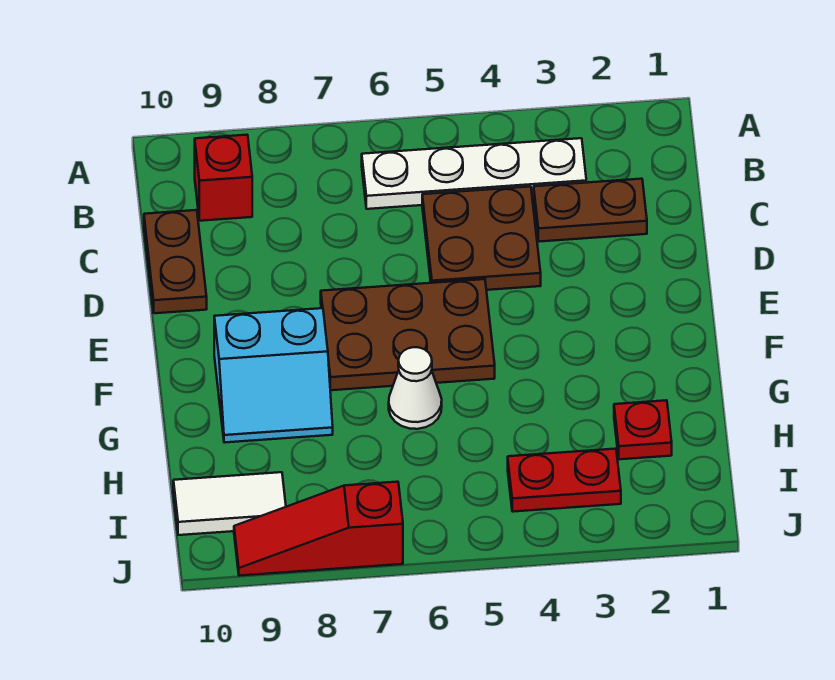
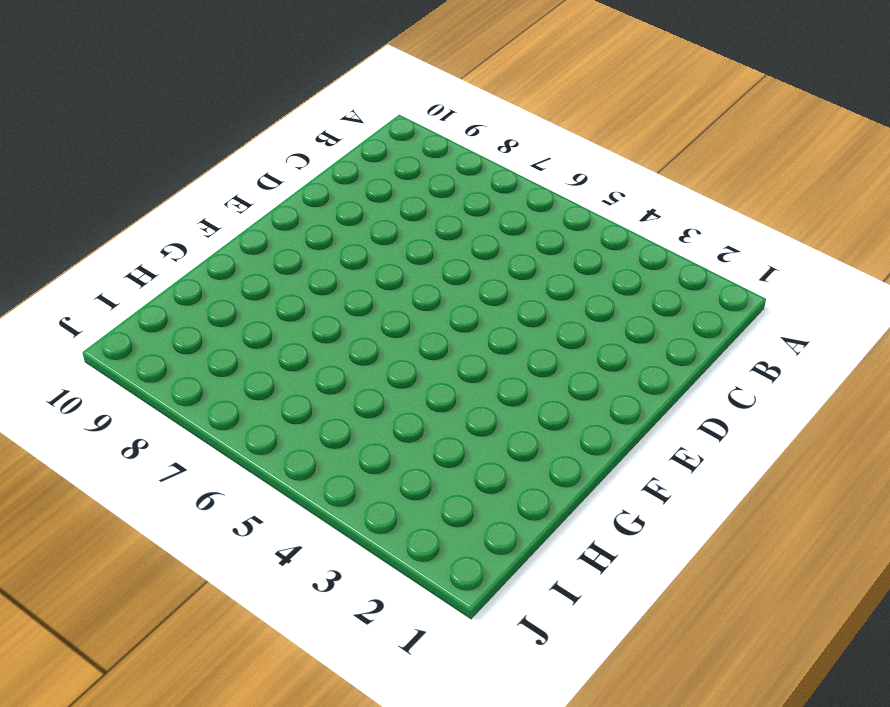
none -> white 1x4 plate [362,138,586,209]
none -> red 1x1 brick [195,135,252,221]
none -> brown 1x2 plate [534,179,647,242]

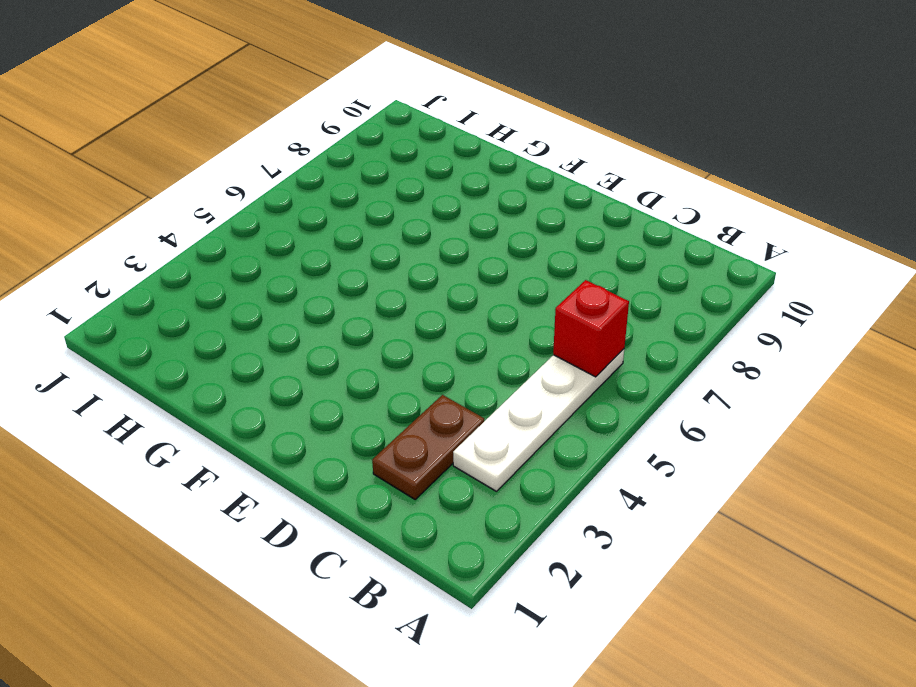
red 1x1 brick [553,280,629,377] -> red 1x1 brick moved to [195,135,252,221]
none -> brown 2x2 plate [422,187,541,290]
none -> brown 1x2 plate [144,210,207,313]
none -> brown 2x3 plate [321,279,495,390]

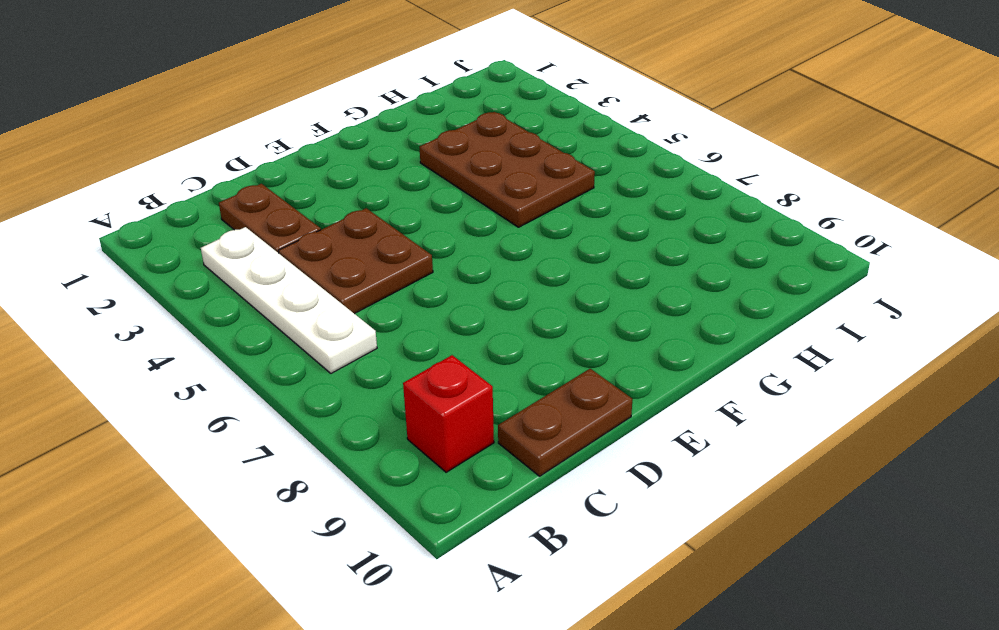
brown 2x3 plate [419,112,595,227] -> brown 2x3 plate moved to [321,279,495,390]
none -> cyan 2x2 slope [214,308,333,443]
none -> white 1x1 cone [389,347,442,429]
none -> red 1x1 plate [614,400,672,459]

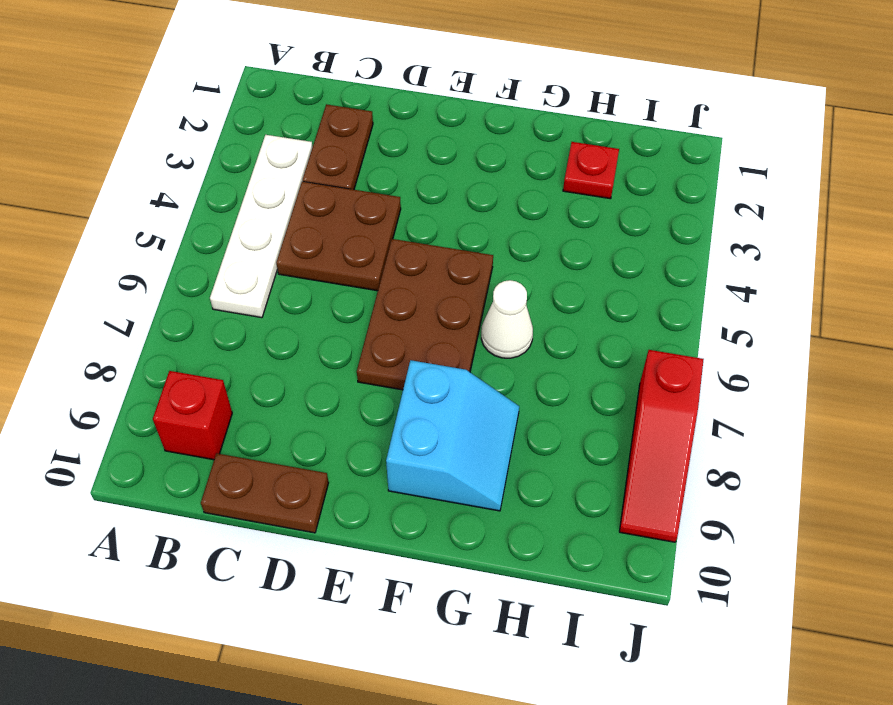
none -> red 1x2 plate [508,449,621,512]
none -> white 1x2 tile [173,472,286,535]

